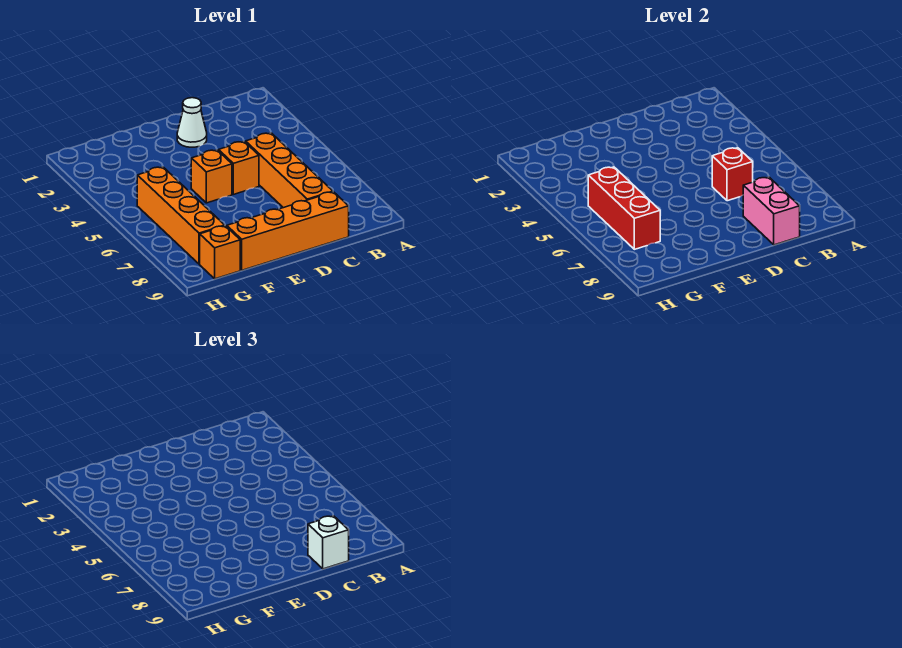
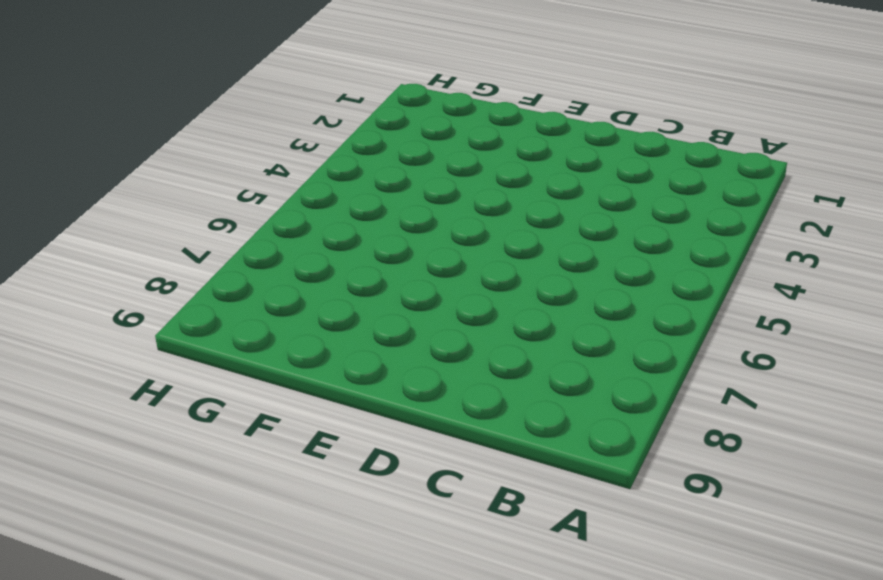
none -> orange 1x4 brick [246,133,333,208]
none -> orange 1x4 brick [227,192,349,270]

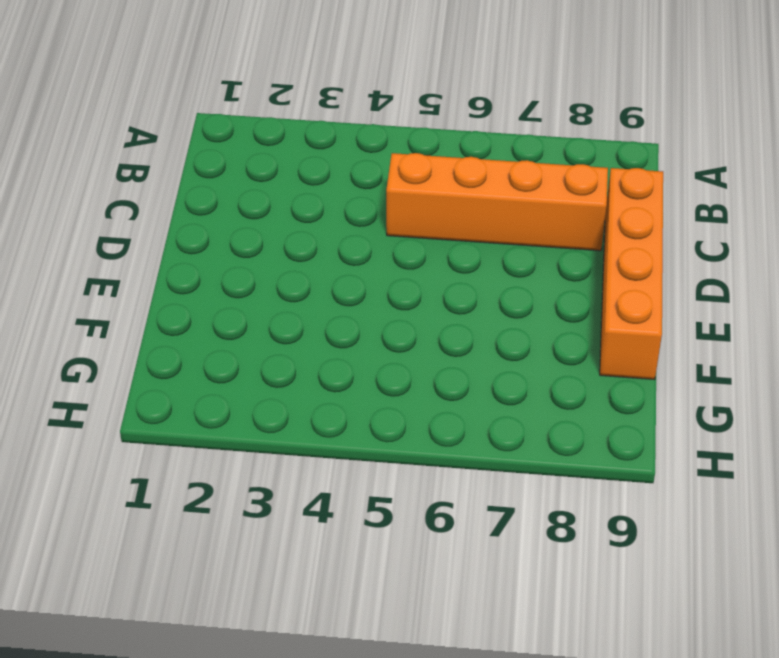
none -> white 1x1 cone [177,98,207,147]
none -> orange 1x1 brick [219,142,259,194]

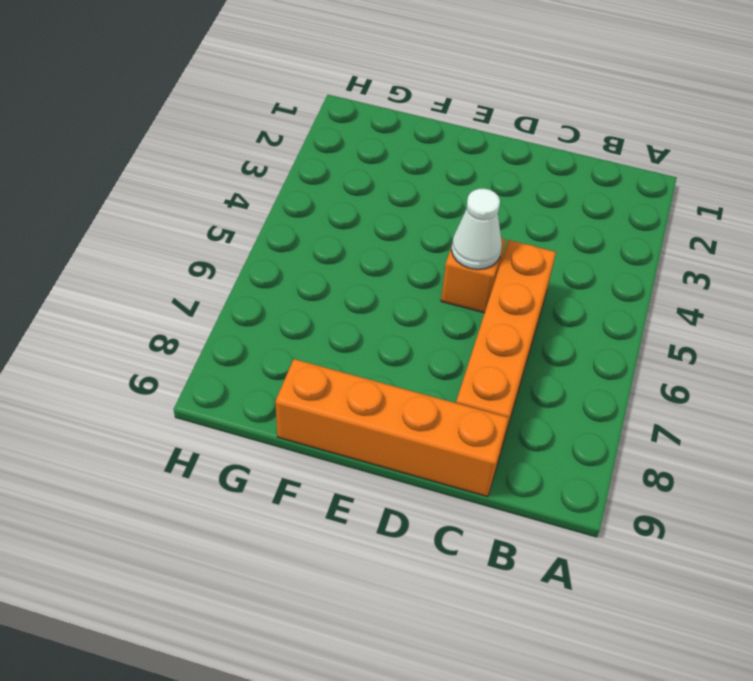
white 1x1 cone [451,189,502,270] -> white 1x1 cone moved to [177,98,207,147]
none -> orange 1x1 brick [191,150,232,203]
none -> orange 1x4 brick [137,167,225,264]

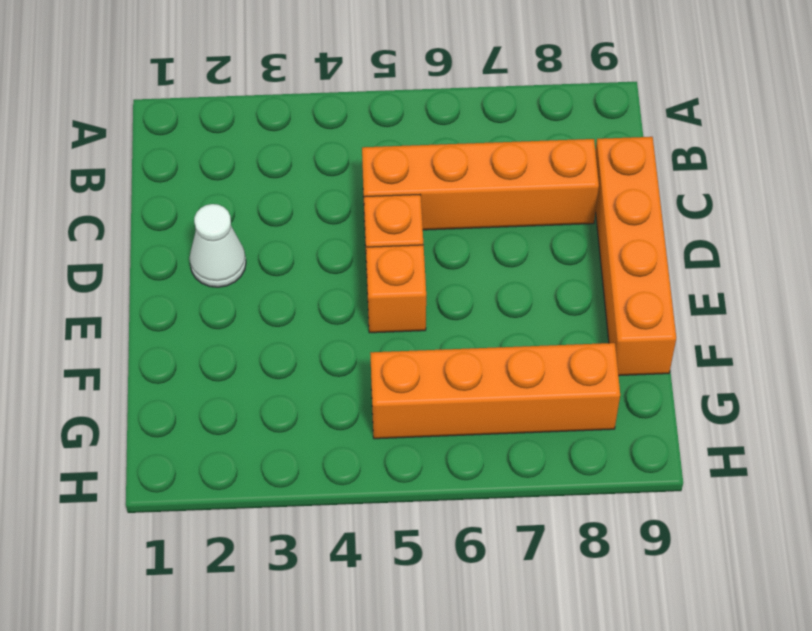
none -> orange 1x1 brick [200,226,240,279]
none -> red 1x1 brick [712,148,753,201]

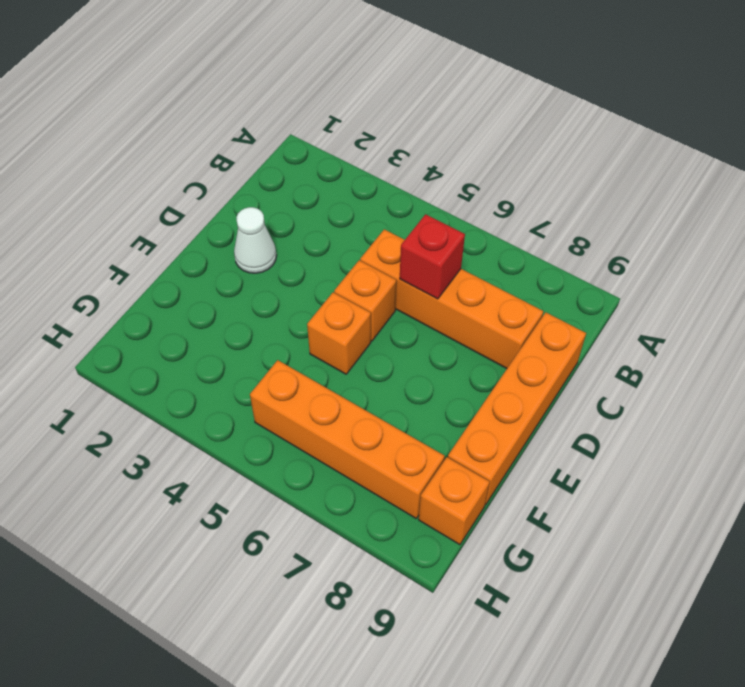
none -> pink 1x2 brick [743,177,800,245]
none -> red 1x3 brick [588,167,660,249]

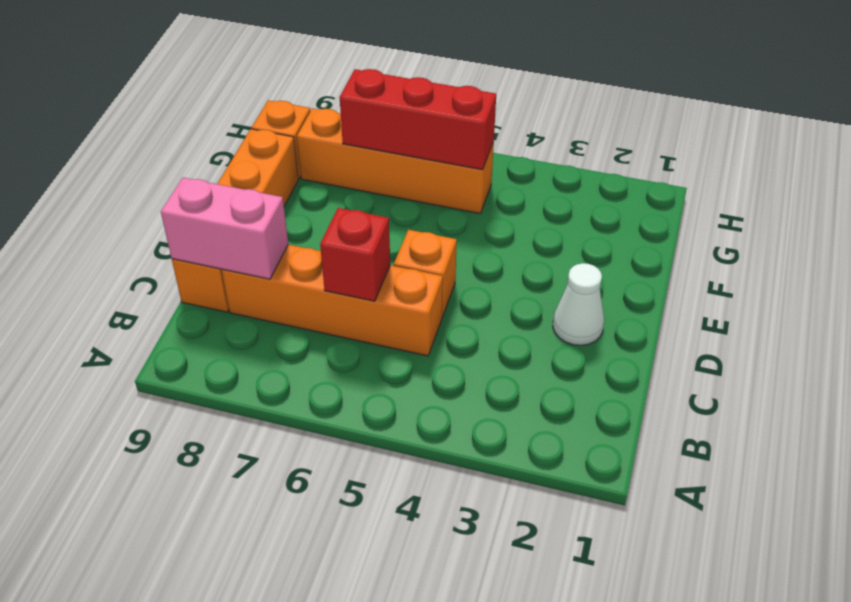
none -> orange 1x1 brick [191,150,232,203]
none -> white 1x1 brick [308,516,349,569]

